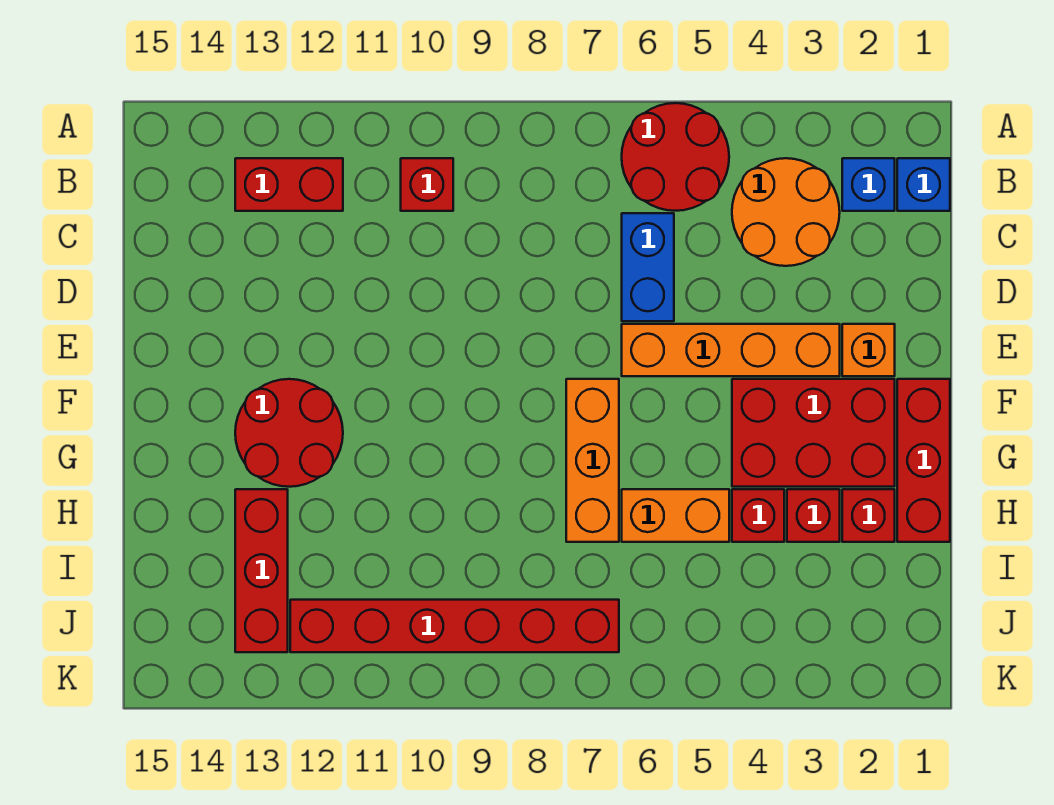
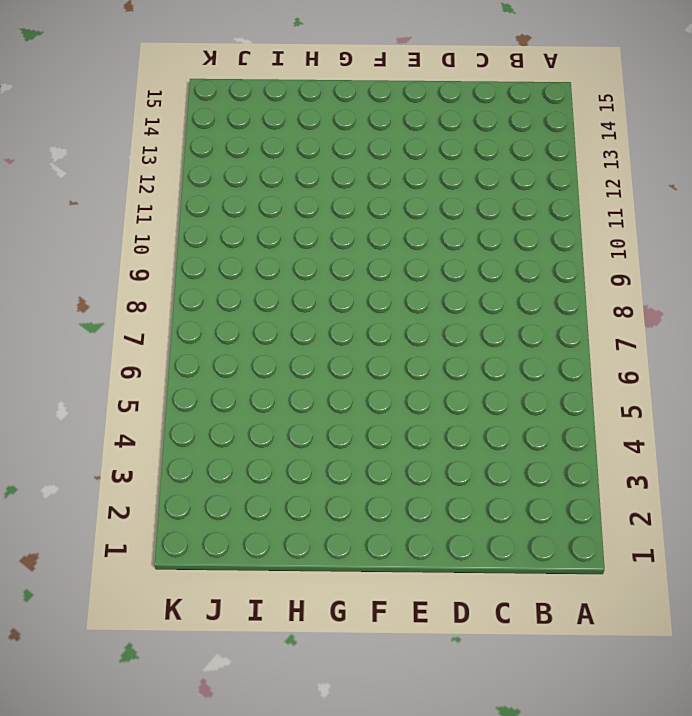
none -> red 2x2 round brick [622,103,729,211]
none -> blue 1x1 brick [897,158,950,211]
none -> blue 1x1 brick [842,158,895,211]

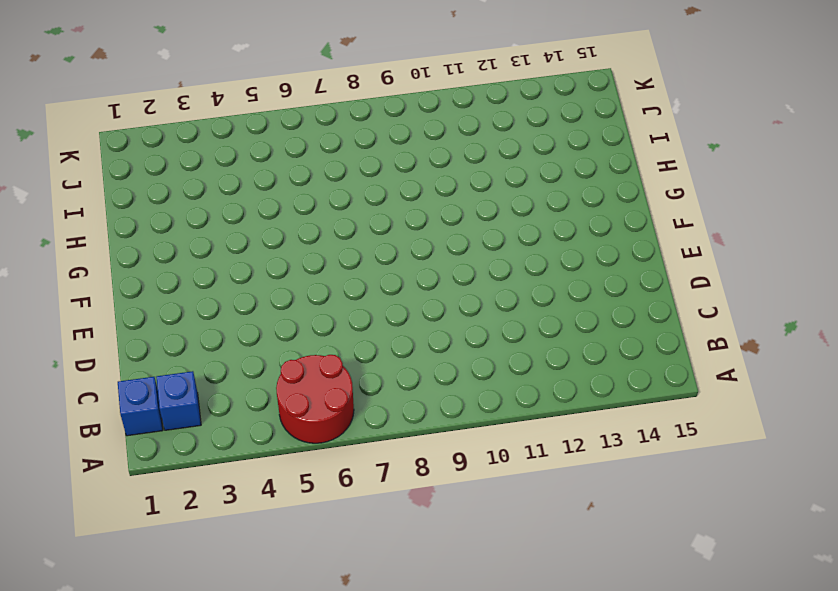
none -> orange 2x2 round brick [732,158,840,266]
none -> red 1x1 brick [401,158,453,211]
none -> red 1x2 brick [235,158,343,211]

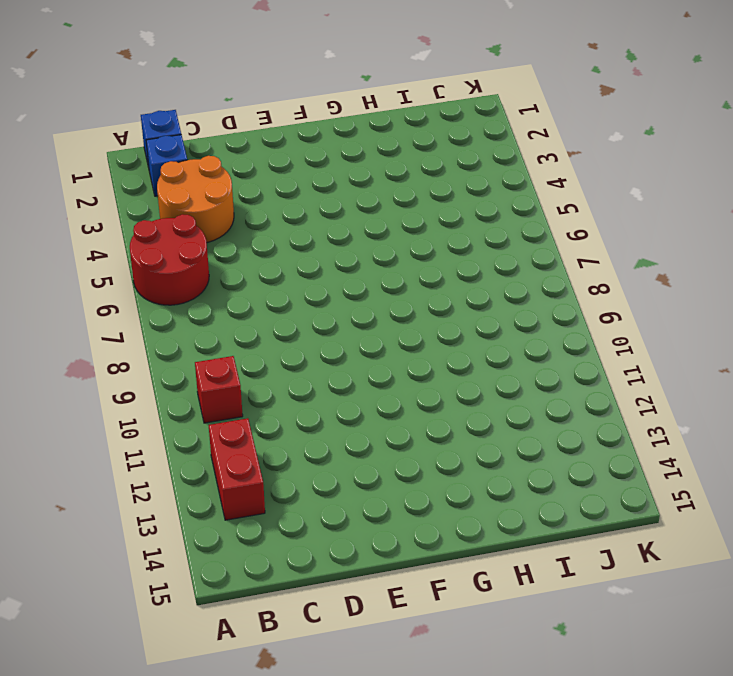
none -> blue 1x2 brick [622,213,674,321]
none -> orange 1x1 brick [842,324,895,376]
none -> orange 1x4 brick [622,324,840,376]

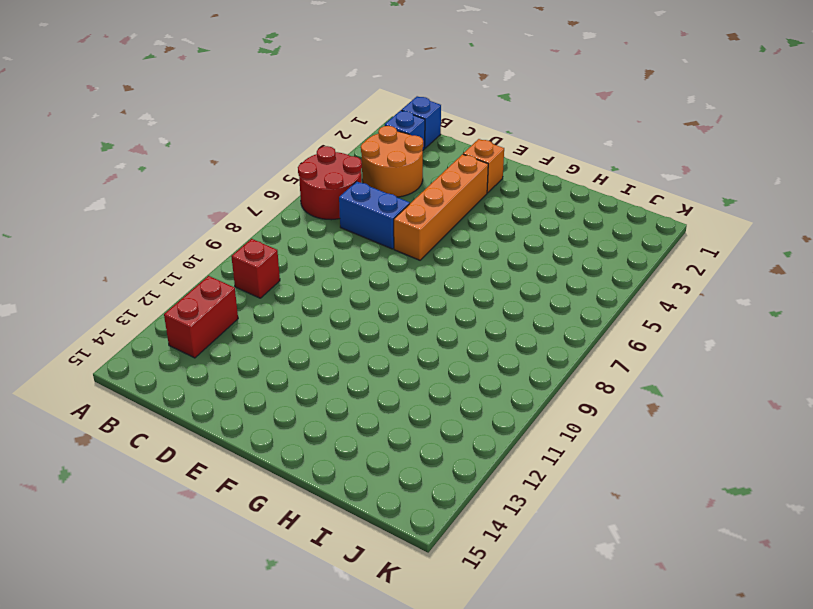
none -> red 1x3 brick [897,379,950,542]
none -> red 2x3 brick [732,379,895,487]
none -> orange 1x3 brick [566,379,619,542]

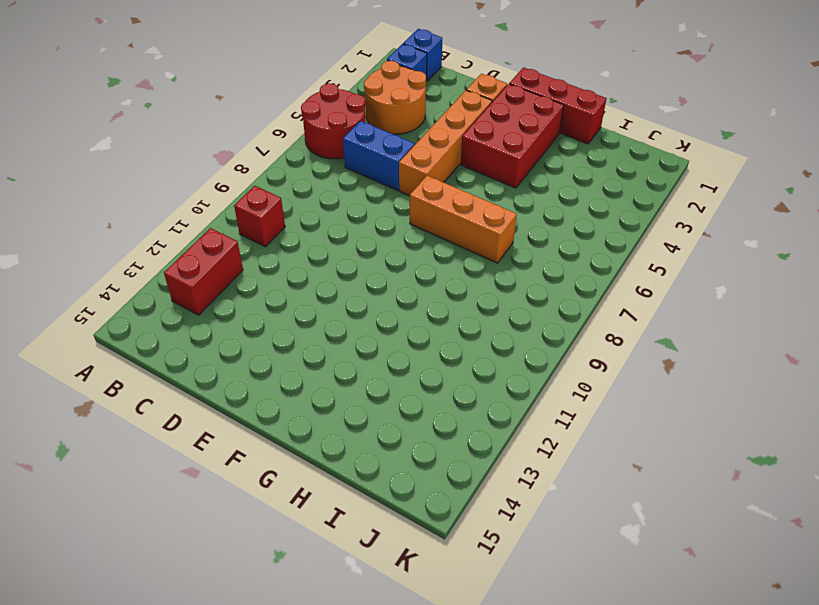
none -> red 2x2 round brick [235,379,343,487]
none -> red 1x1 brick [842,489,895,542]
none -> red 1x1 brick [787,489,840,542]

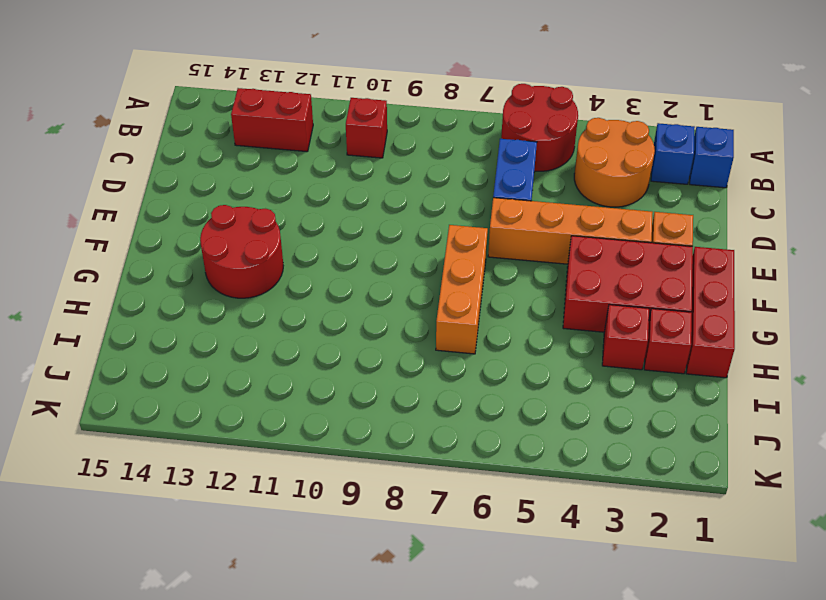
none -> red 1x1 brick [732,489,784,542]
none -> orange 1x2 brick [622,489,729,542]
none -> red 1x3 brick [235,489,288,652]

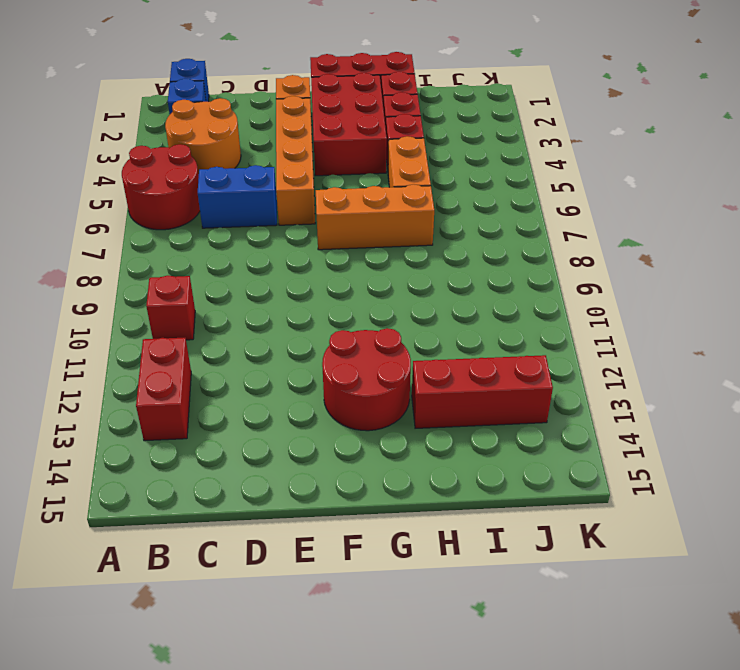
none -> red 1x6 brick [290,600,619,652]

